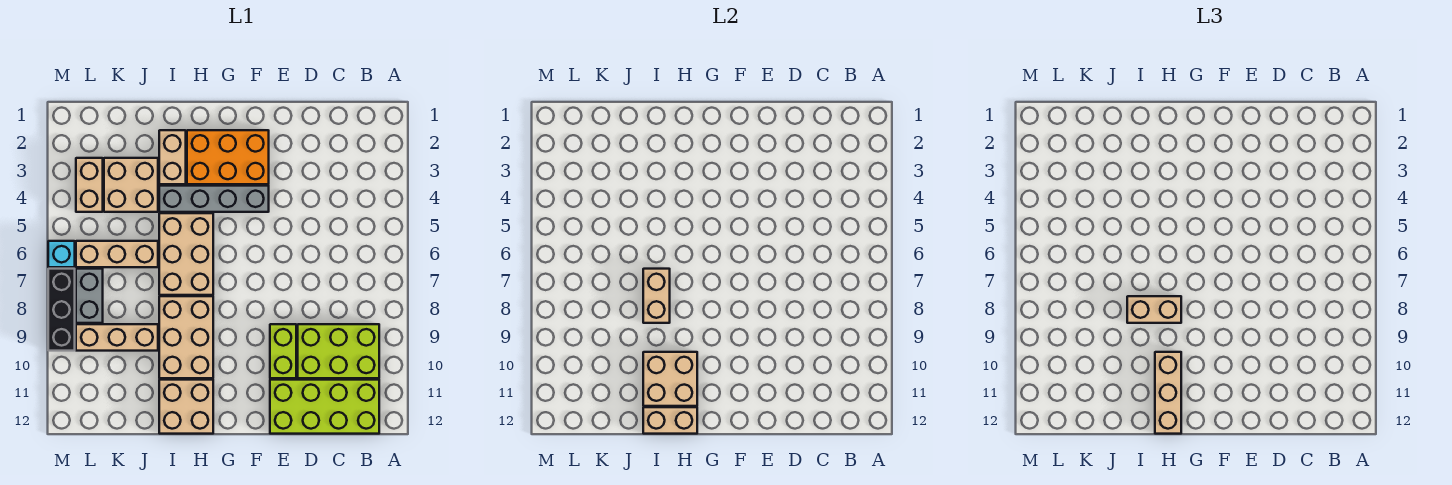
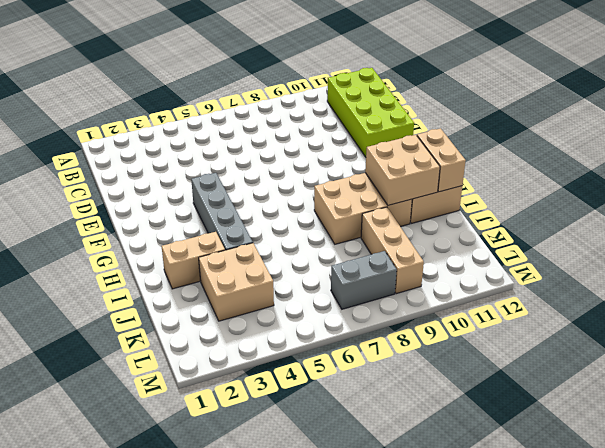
none -> lime 2x3 brick [298,324,379,378]
none -> lime 1x2 brick [270,324,296,378]
none -> orange 2x3 brick [187,130,269,184]

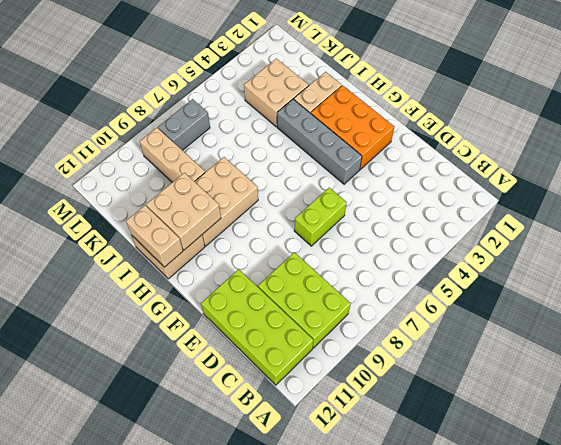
lime 1x2 brick [294,188,347,246] -> lime 1x2 brick moved to [270,324,296,378]
none -> tan 2x3 brick [159,213,213,295]
none -> tan 1x3 brick [76,241,158,267]
none -> tan 1x2 brick [76,158,103,212]

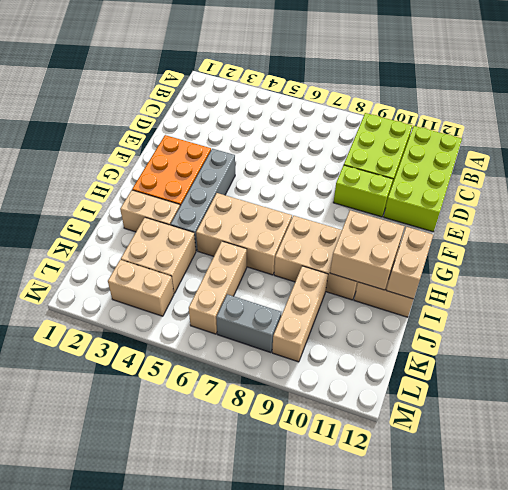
none -> cyan 1x1 brick [48,241,75,267]
none -> black 1x3 brick [48,269,75,351]
none -> tan 1x2 brick [643,269,670,323]

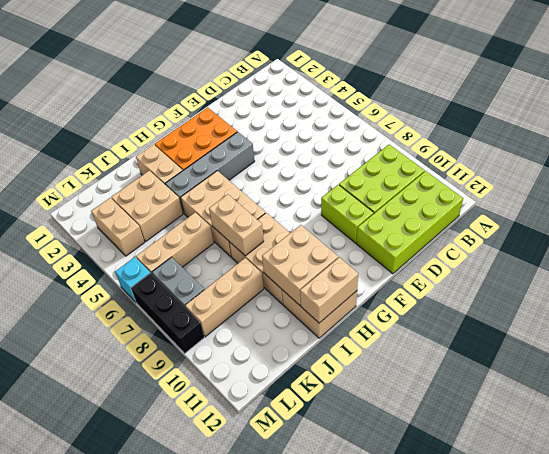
none -> tan 1x2 brick [1127,296,1181,323]
none -> tan 1x3 brick [1155,352,1181,434]

